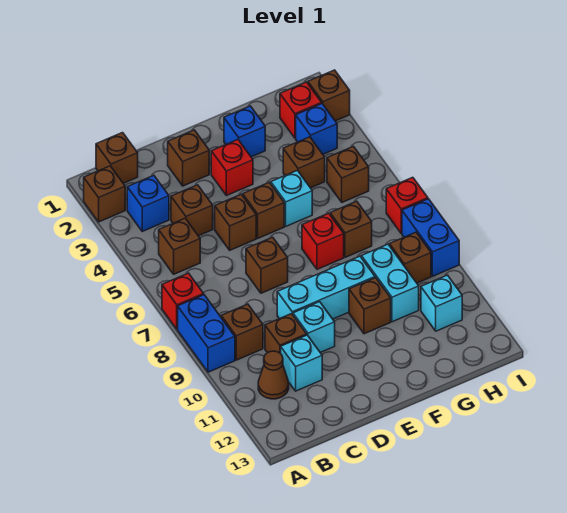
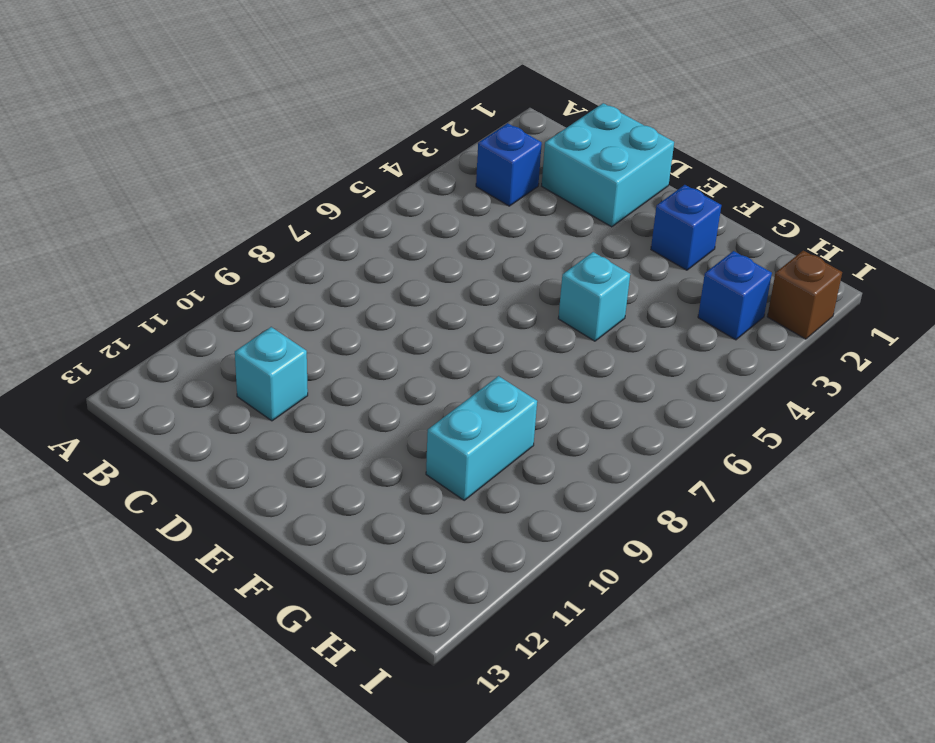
cyan 2x2 brick [542,103,674,227] -> brown 1x1 brick [168,130,209,186]
none -> brown 1x1 brick [84,166,125,222]
none -> red 1x1 brick [162,273,204,329]
none -> blue 1x2 brick [178,295,235,372]
none -> brown 1x1 brick [96,133,138,183]

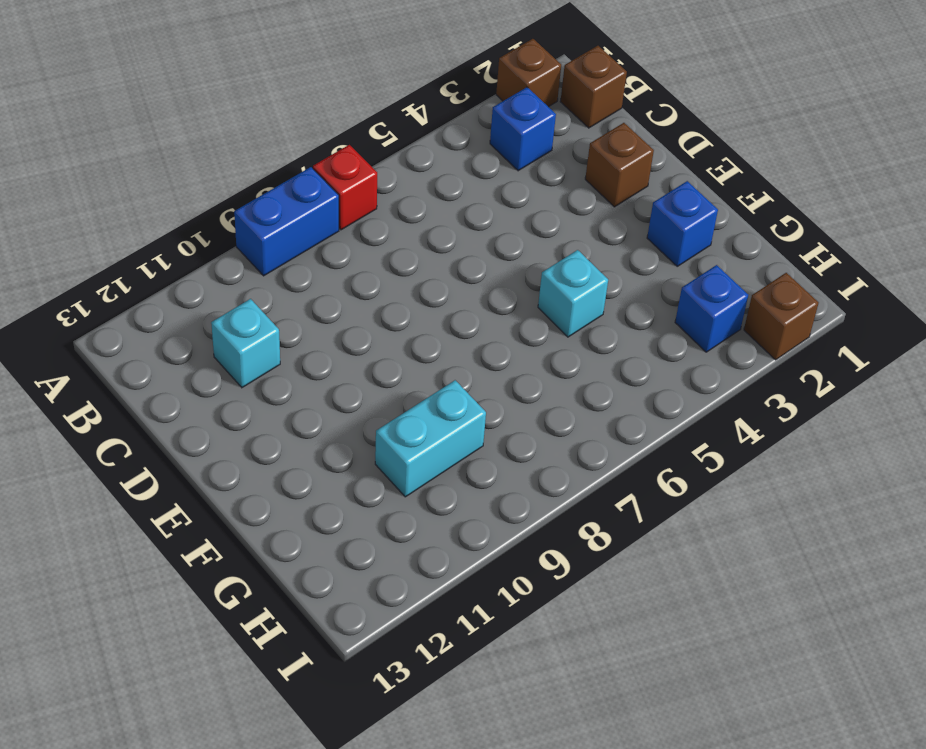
none -> brown 1x1 brick [159,219,200,274]
none -> brown 1x1 brick [221,304,263,360]
none -> brown 1x1 cone [258,351,289,399]
none -> brown 1x1 brick [171,185,213,236]

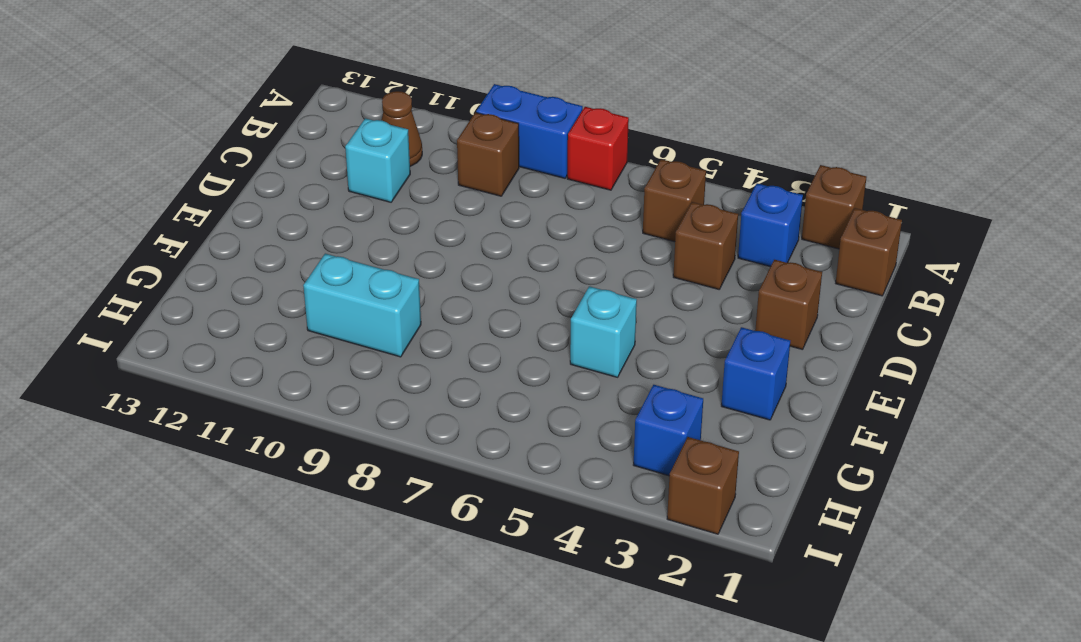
none -> brown 1x1 brick [265,314,307,354]
none -> brown 1x1 brick [215,194,256,250]
none -> brown 1x1 brick [246,237,288,293]
none -> cyan 1x3 brick [277,256,375,319]

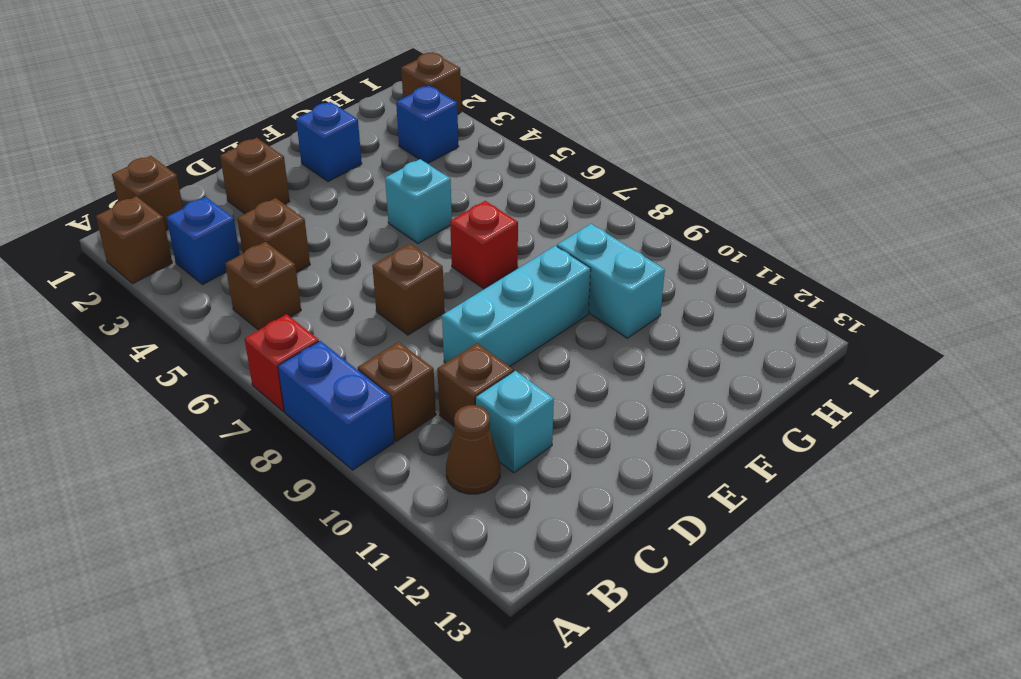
none -> brown 1x1 brick [215,194,256,250]
none -> cyan 1x1 brick [293,302,335,353]
none -> red 1x1 brick [211,140,253,196]
none -> brown 1x1 brick [243,182,284,238]

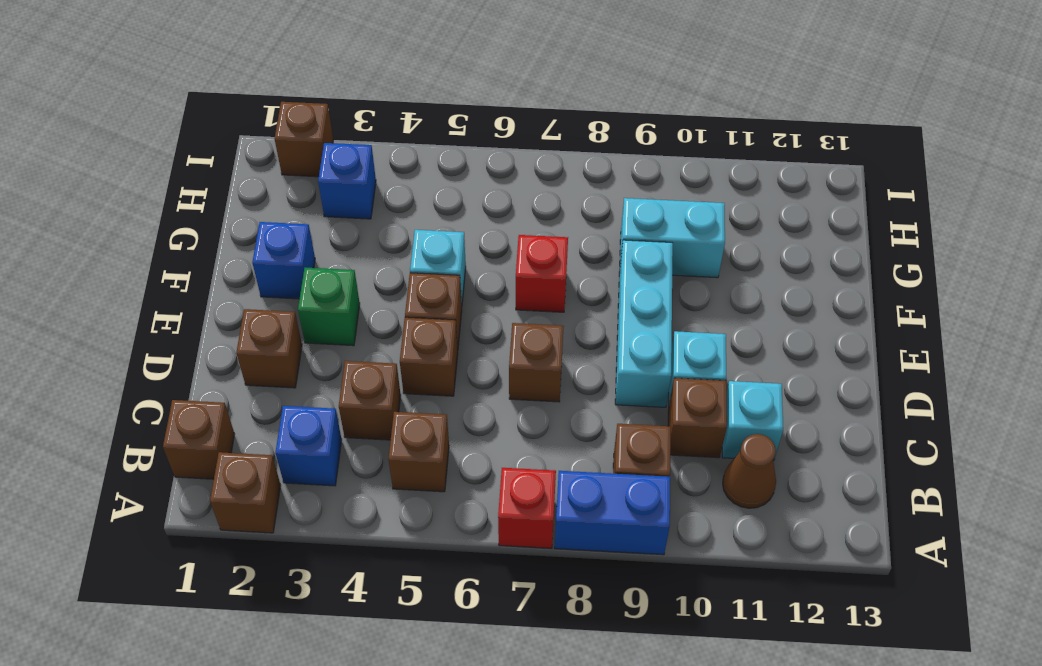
green 1x1 brick [298,268,360,346] -> red 1x1 brick [211,140,253,196]
none -> brown 1x1 brick [349,278,391,334]
none -> brown 1x1 brick [283,137,325,188]
none -> brown 1x1 brick [330,201,372,257]
none -> red 1x1 brick [280,82,322,138]

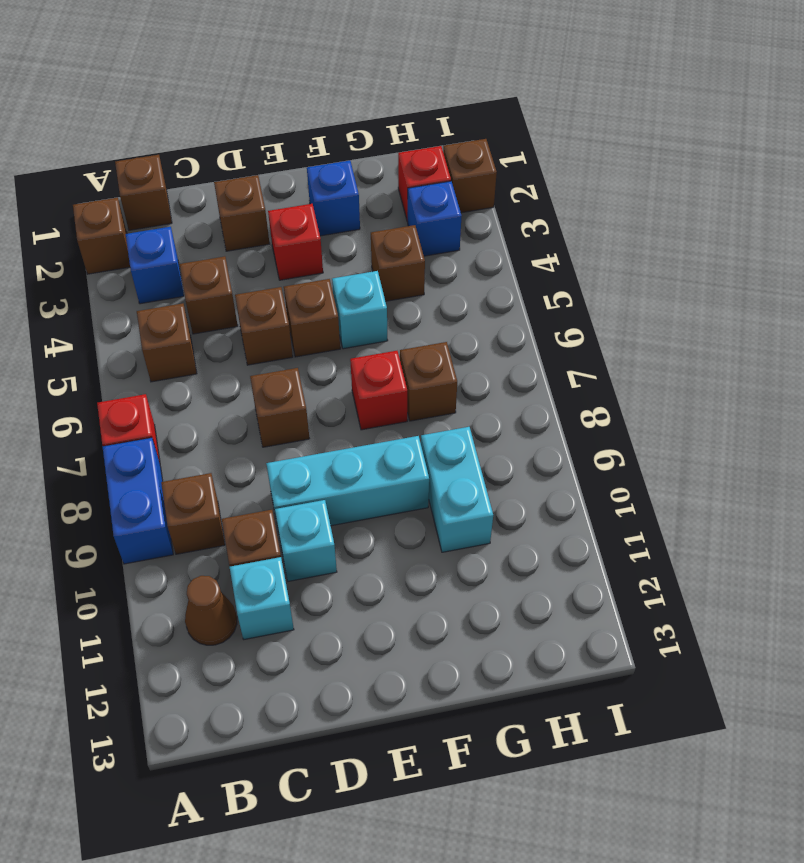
none -> brown 1x1 brick [349,278,391,334]
none -> brown 1x1 brick [327,146,369,202]
none -> brown 1x1 brick [390,232,431,283]
none -> cyan 1x1 brick [421,275,462,331]

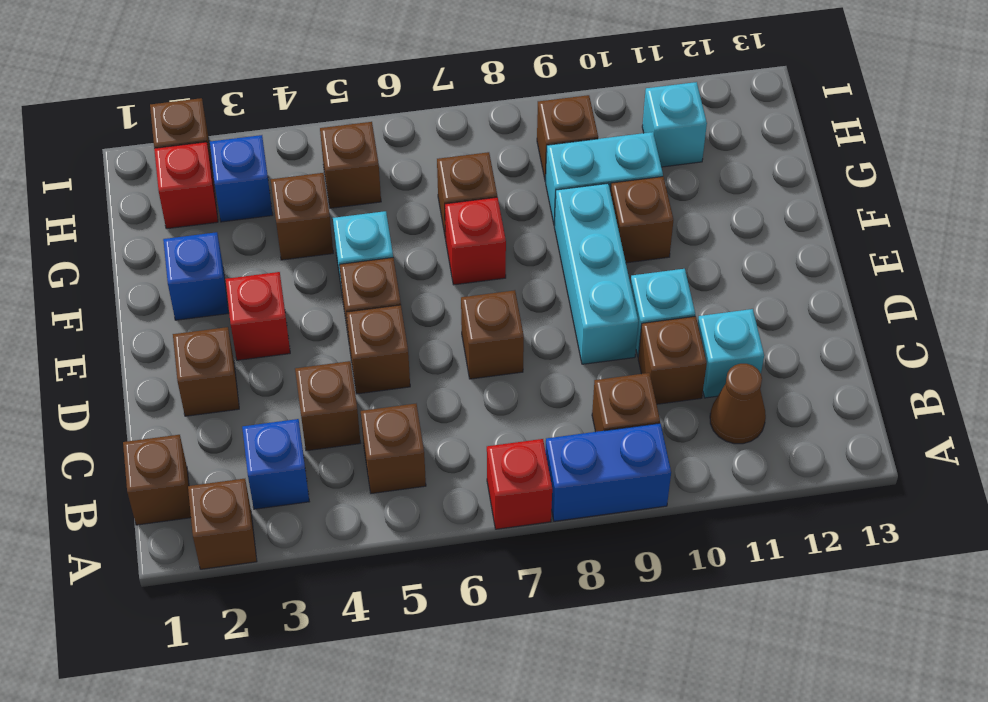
none -> red 1x1 brick [386,177,428,233]
none -> blue 1x2 brick [402,199,459,276]

